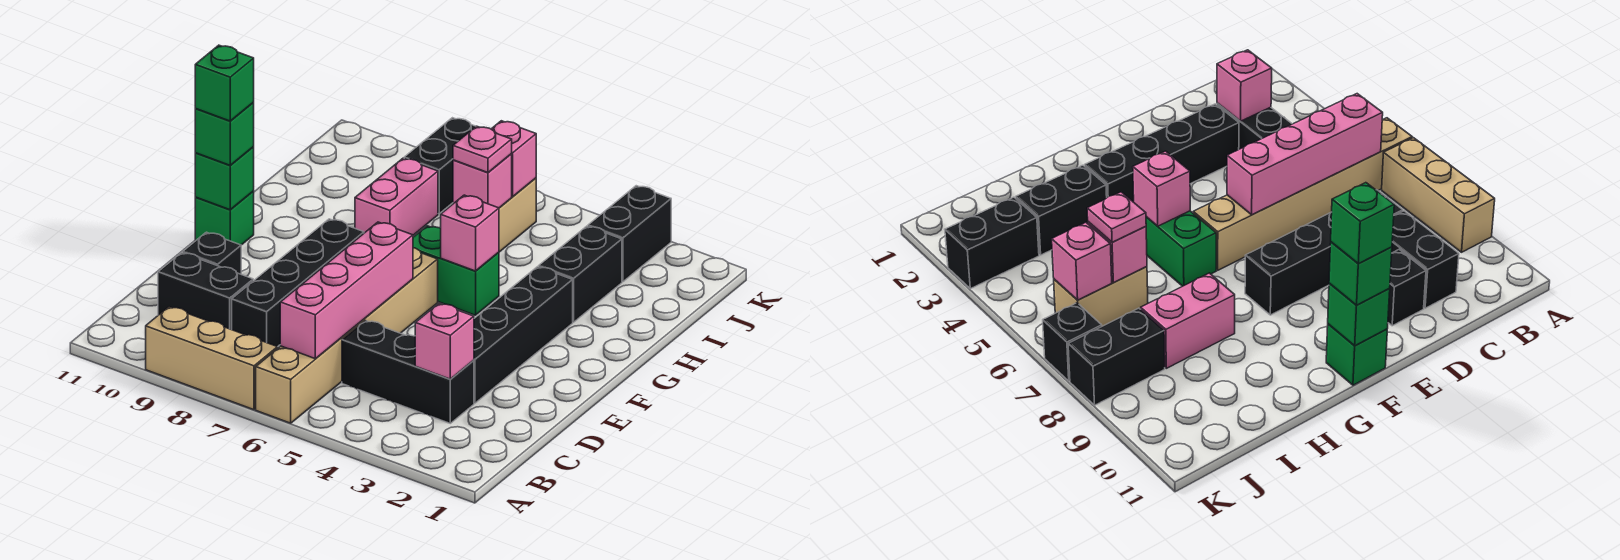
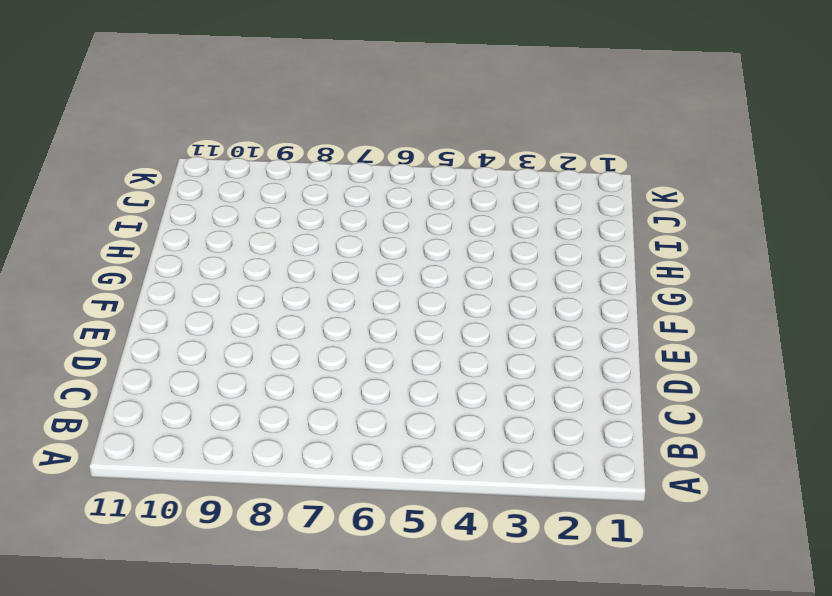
none -> tan 1x6 brick [256,248,438,423]
none -> tan 1x3 brick [146,307,278,410]
none -> black 1x3 brick [342,321,474,423]

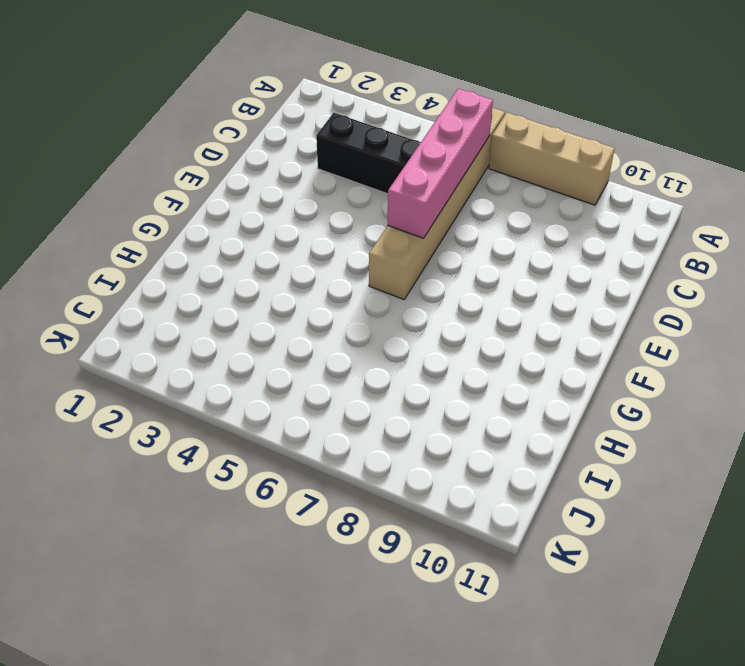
none -> black 1x4 brick [232,219,364,347]
none -> black 1x2 brick [158,253,253,330]
none -> black 1x4 brick [474,267,573,403]

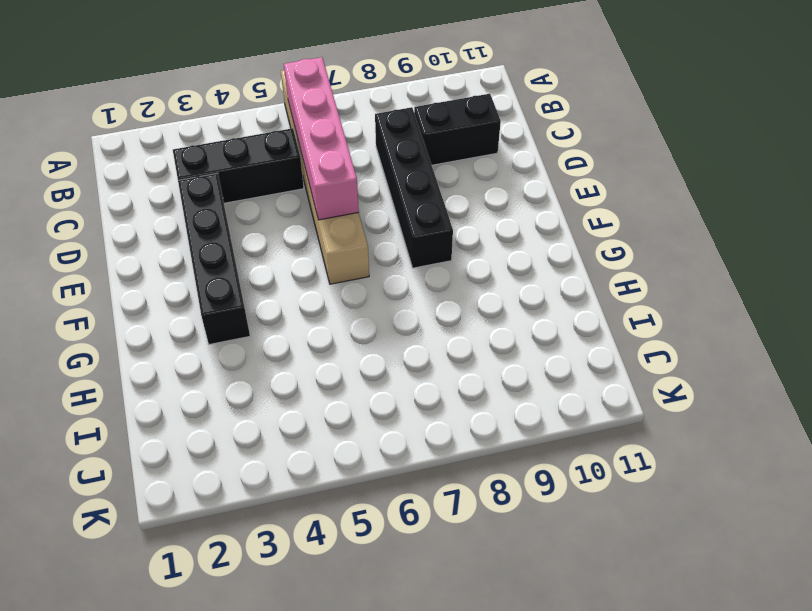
none -> tan 1x3 brick [146,307,278,410]
none -> black 1x1 brick [183,232,241,274]
none -> green 1x1 brick [195,191,254,245]

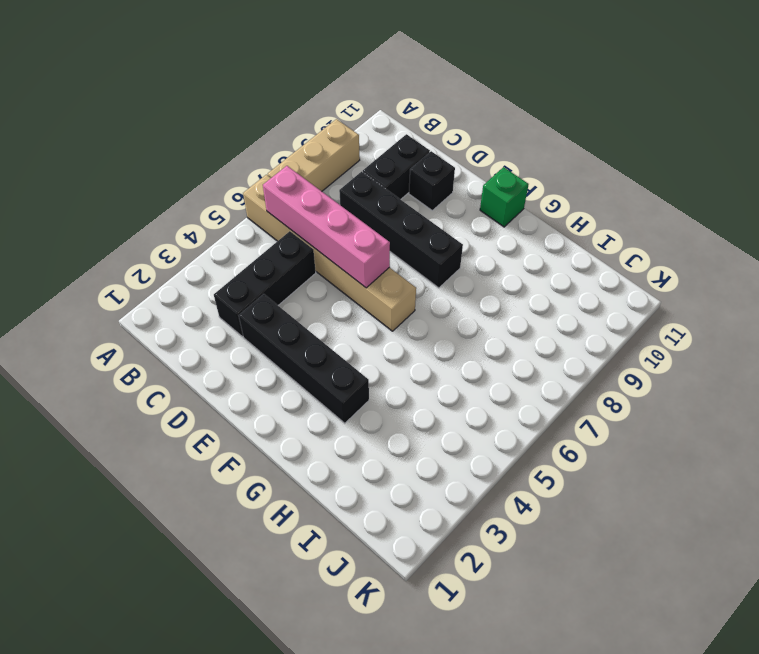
none -> green 1x2 brick [413,226,499,315]
none -> black 1x2 brick [539,226,622,322]
none -> pink 1x2 brick [355,158,438,235]

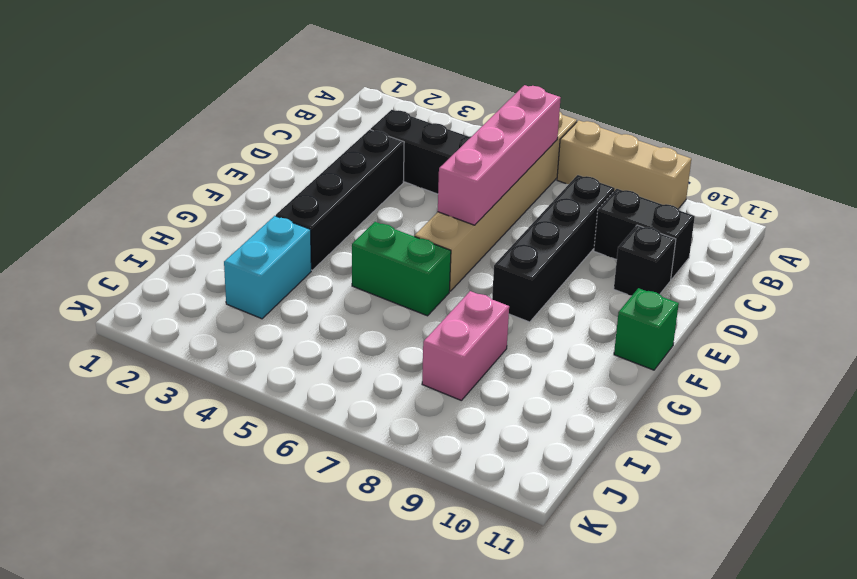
cyan 1x2 brick [224,216,311,319] -> black 1x2 brick [539,226,622,322]
none -> tan 1x2 brick [499,178,536,252]
none -> black 1x2 brick [588,186,671,282]
none -> black 1x2 brick [404,118,476,214]

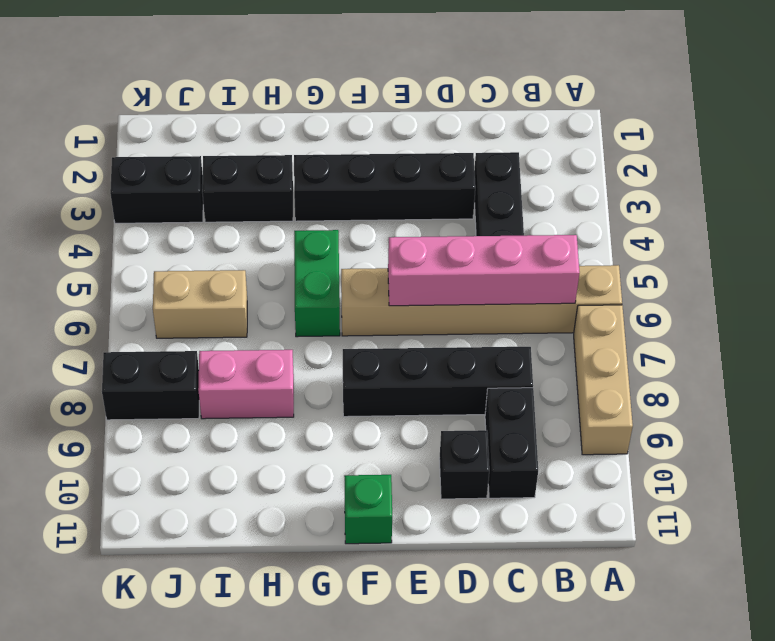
none -> black 1x1 brick [1043,303,1102,381]
none -> pink 1x1 brick [415,303,474,379]
none -> green 1x1 brick [195,147,254,210]

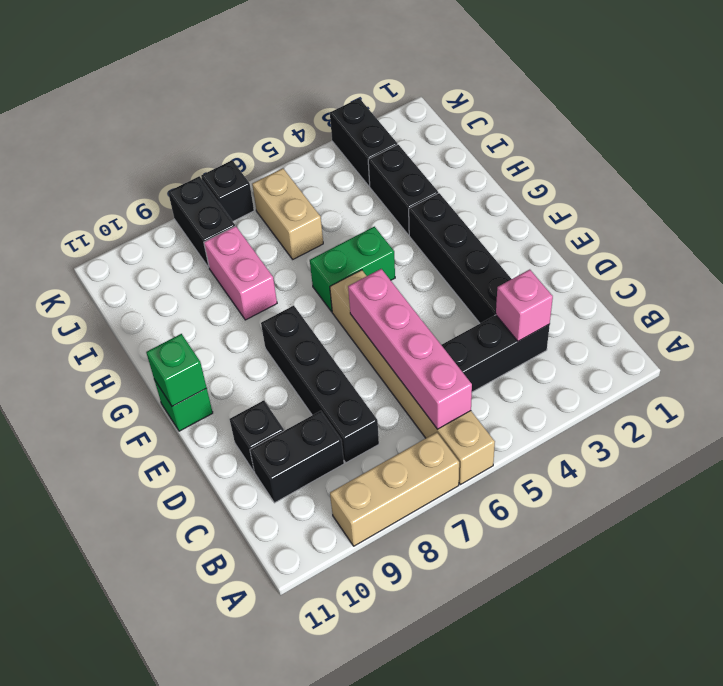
none -> pink 1x1 brick [441,195,499,271]
none -> pink 1x1 brick [453,154,512,208]
none -> pink 1x1 brick [492,121,536,197]

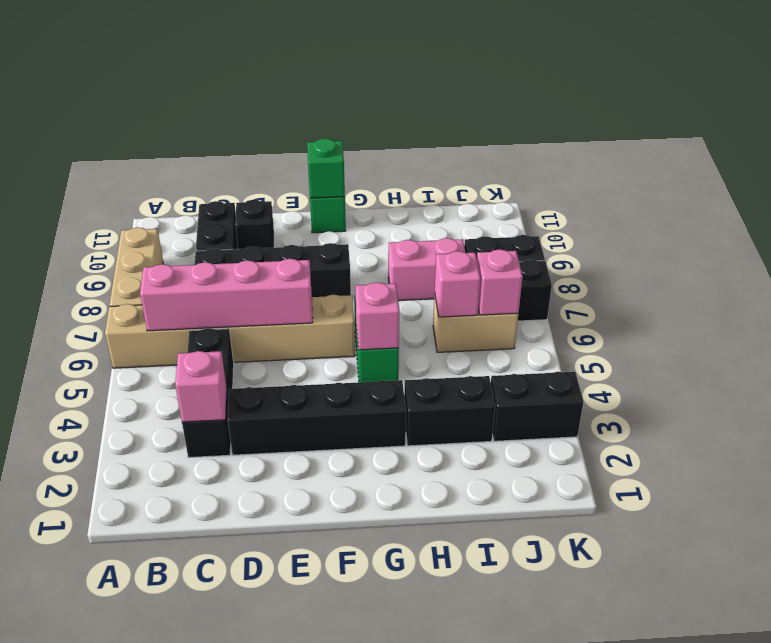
none -> green 1x1 brick [195,103,254,165]
none -> pink 1x1 plate [453,126,512,173]
none -> green 1x1 brick [195,45,254,121]

